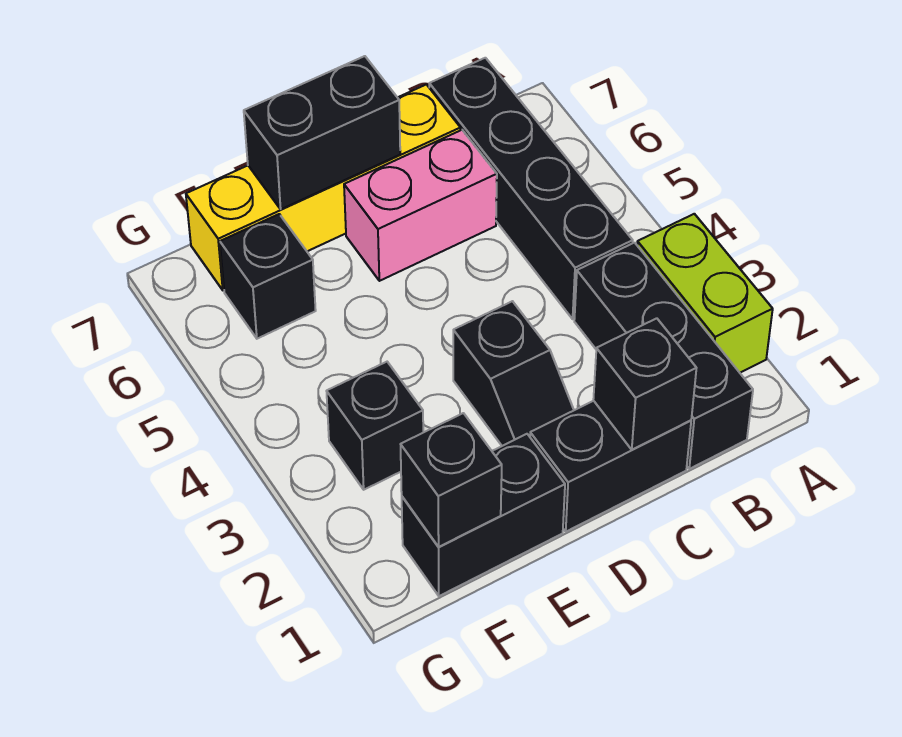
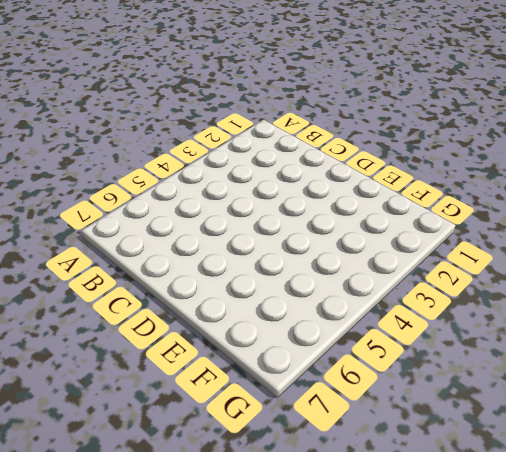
none -> lime 1x2 brick [637,214,773,373]
none -> black 1x3 brick [574,243,753,469]
none -> black 1x4 brick [429,58,633,319]

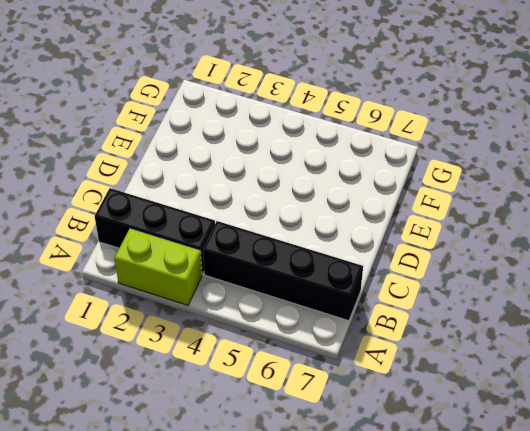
none -> black 1x2 brick [530,401,691,532]
none -> pink 1x2 brick [344,130,497,281]
none -> yellow 1x4 brick [186,84,460,290]

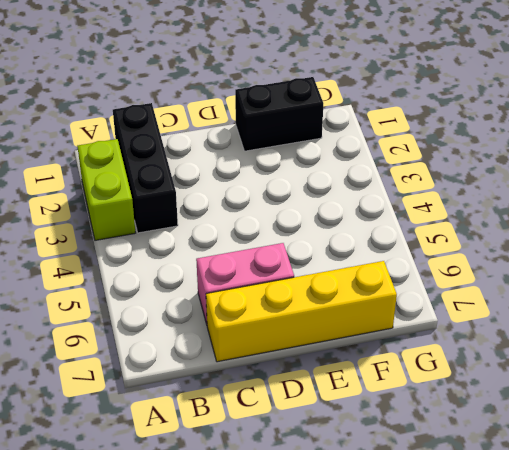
none -> black 1x4 brick [429,58,633,319]
none -> black 1x2 brick [530,401,691,532]
none -> black 1x2 slope [453,301,574,446]

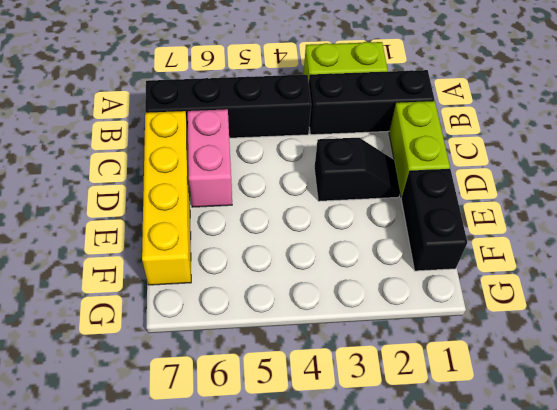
lime 1x2 brick [389,101,450,197] -> black 1x2 brick [530,401,691,532]
none -> black 1x1 brick [327,362,423,490]
none -> black 1x1 brick [220,214,316,339]
none -> black 1x1 brick [593,318,696,450]

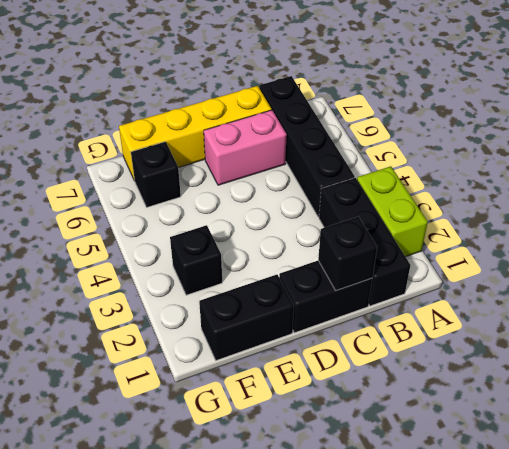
none -> black 1x2 slope [453,301,574,446]
none -> black 1x2 brick [244,56,400,209]
none -> black 1x1 brick [401,413,502,547]

